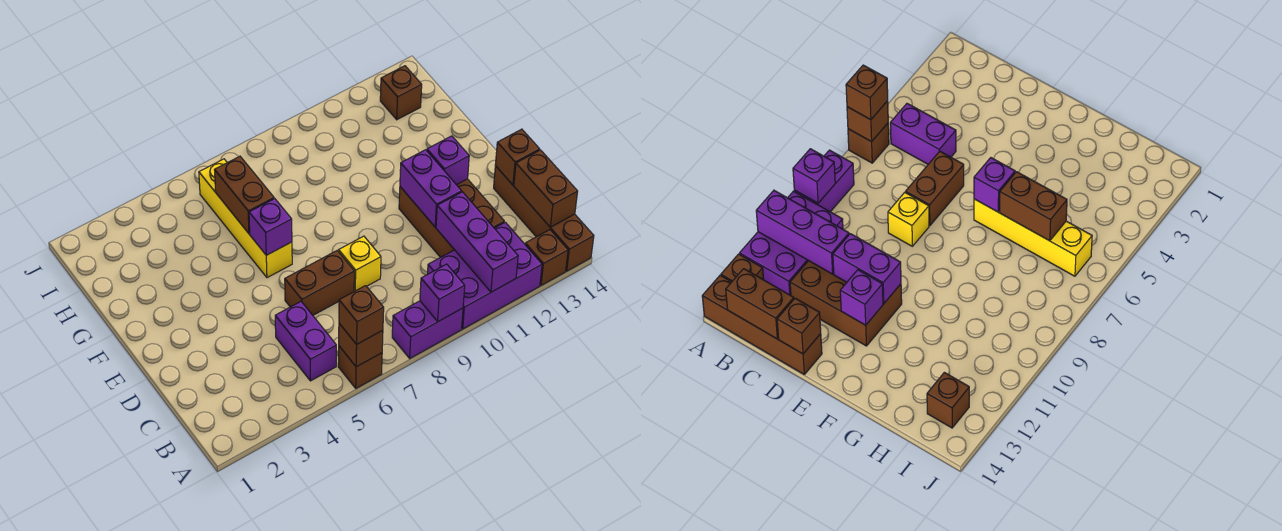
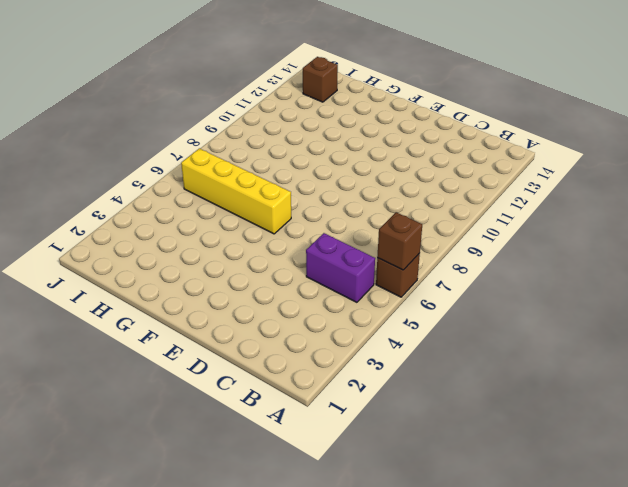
none -> purple 1x2 brick [392,301,463,358]
none -> purple 2x3 brick [428,222,542,329]
none -> brown 1x1 brick [525,230,568,285]

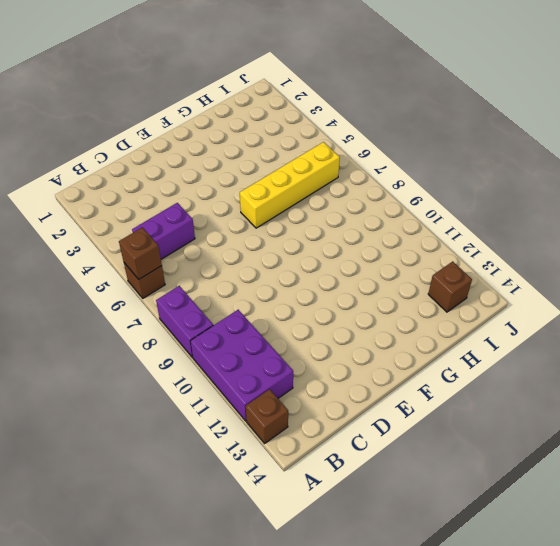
none -> brown 1x4 brick [494,166,594,271]
none -> brown 2x3 brick [399,179,504,258]
none -> brown 1x2 brick [285,251,354,315]

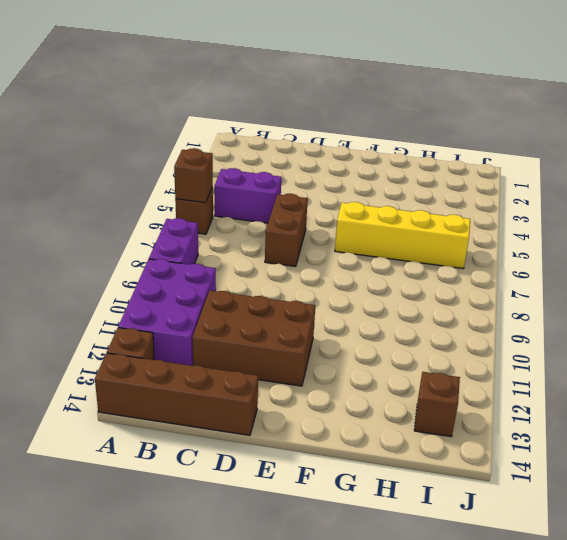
none -> yellow 1x1 brick [339,236,381,291]
none -> purple 1x1 brick [420,264,465,321]
none -> purple 1x3 brick [436,192,518,292]

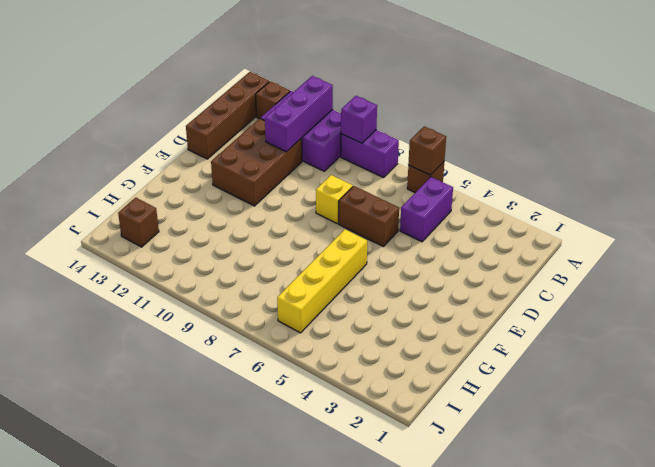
none -> brown 1x2 brick [514,150,578,227]
none -> purple 1x2 brick [400,150,462,227]
none -> brown 1x1 brick [495,129,540,185]

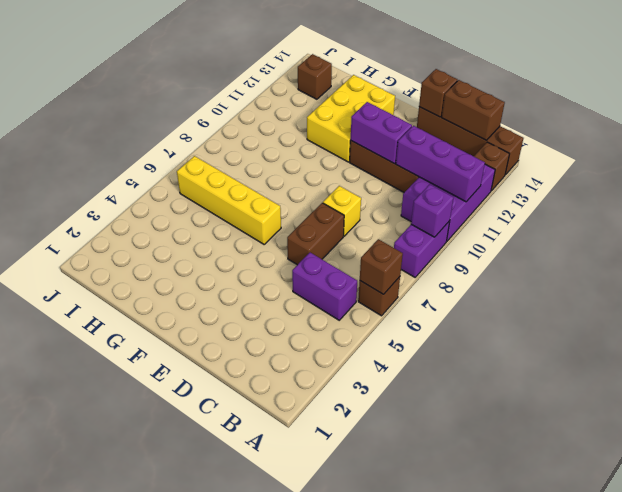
yellow 2x3 brick [307,75,395,162] -> none
none -> purple 1x1 brick [427,136,469,185]
none -> purple 1x1 brick [249,199,292,255]
none -> brown 1x2 brick [215,156,274,234]

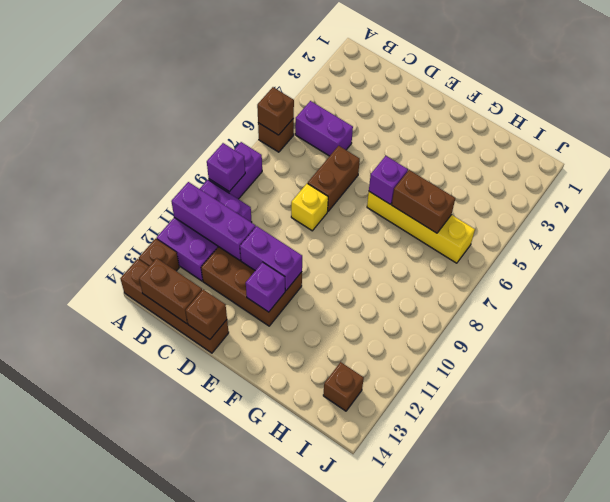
none -> brown 1x1 brick [339,286,384,344]

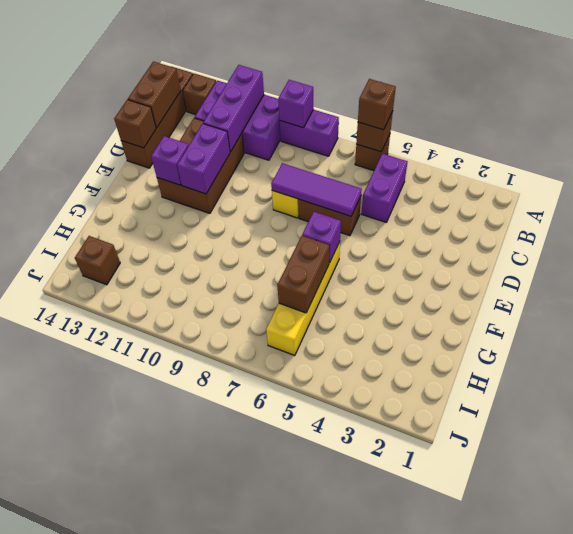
purple 1x3 tile [271,163,362,216] -> none

